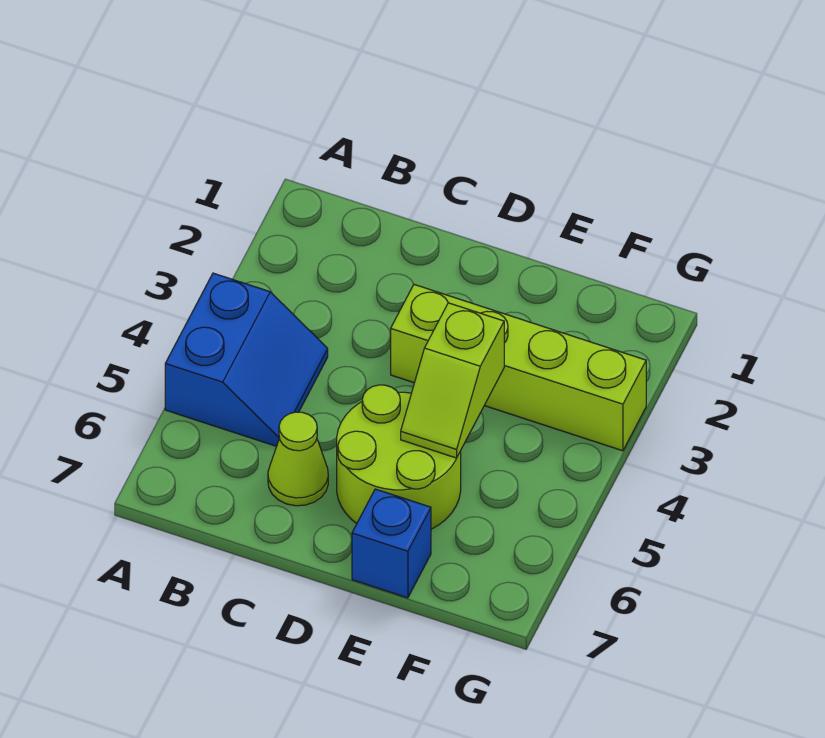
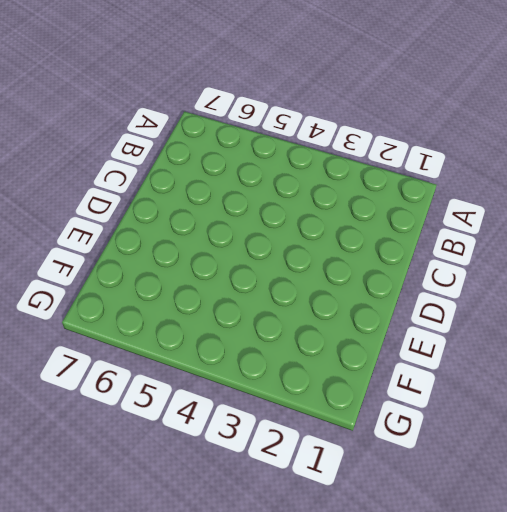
none -> blue 2x2 slope [165,273,328,446]
none -> lime 1x1 cone [268,412,328,506]

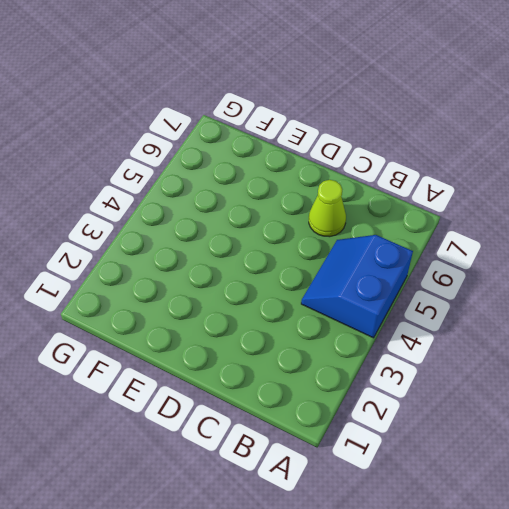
none -> lime 1x4 brick [391,285,646,451]
none -> lime 2x2 round brick [337,385,461,529]

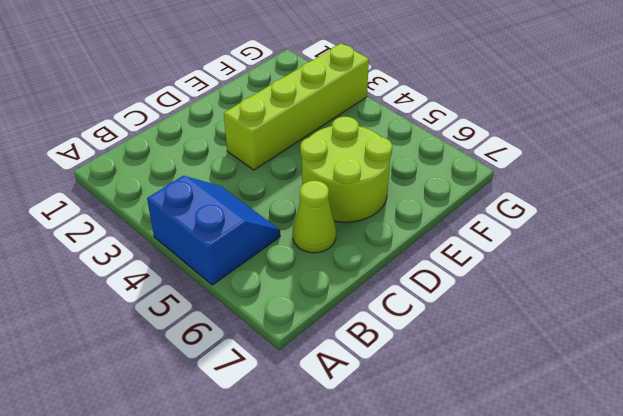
none -> blue 1x1 brick [352,489,431,598]
none -> lime 1x2 slope [401,303,504,458]

